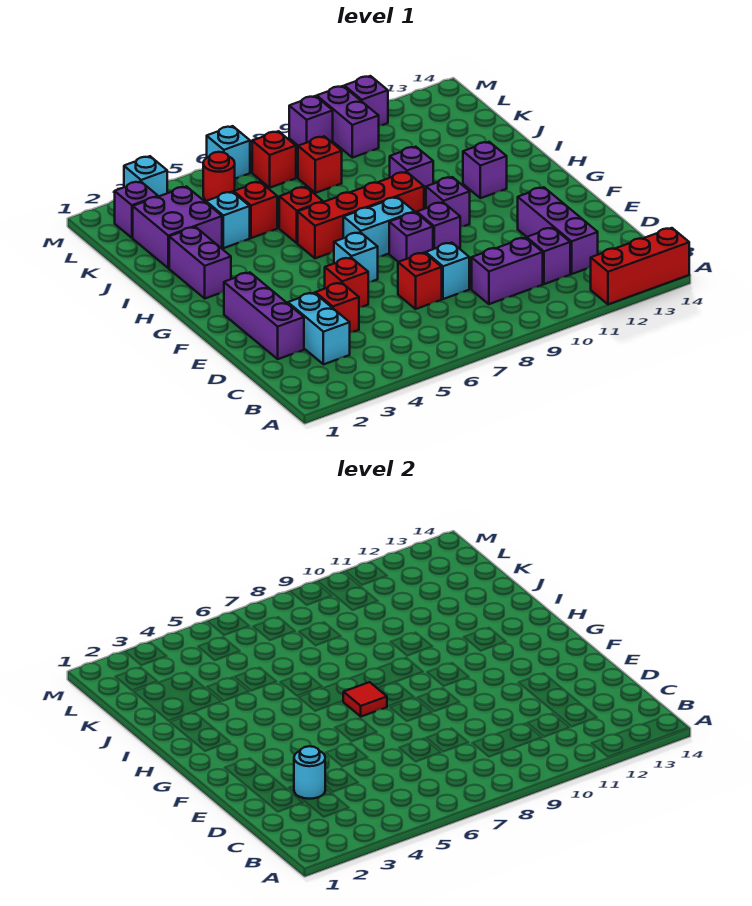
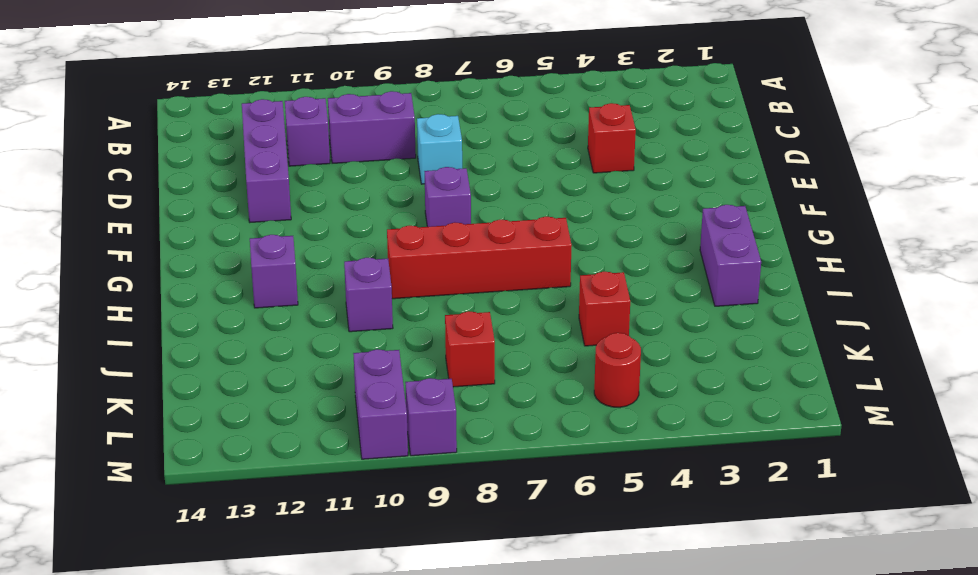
none -> red 1x3 brick [591,228,689,304]
none -> cyan 1x2 brick [288,293,350,364]
none -> purple 1x3 brick [224,273,304,359]
none -> red 1x1 brick [398,253,442,309]

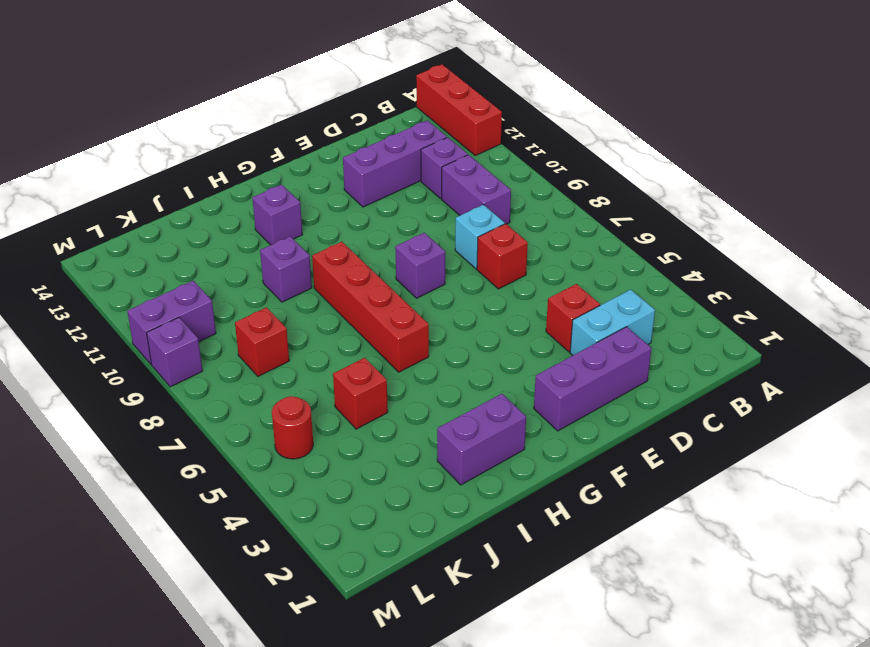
none -> red 1x1 brick [325,258,368,307]
none -> cyan 1x1 brick [334,232,378,282]
none -> purple 1x1 brick [417,202,460,249]
none -> cyan 1x2 brick [343,197,414,257]

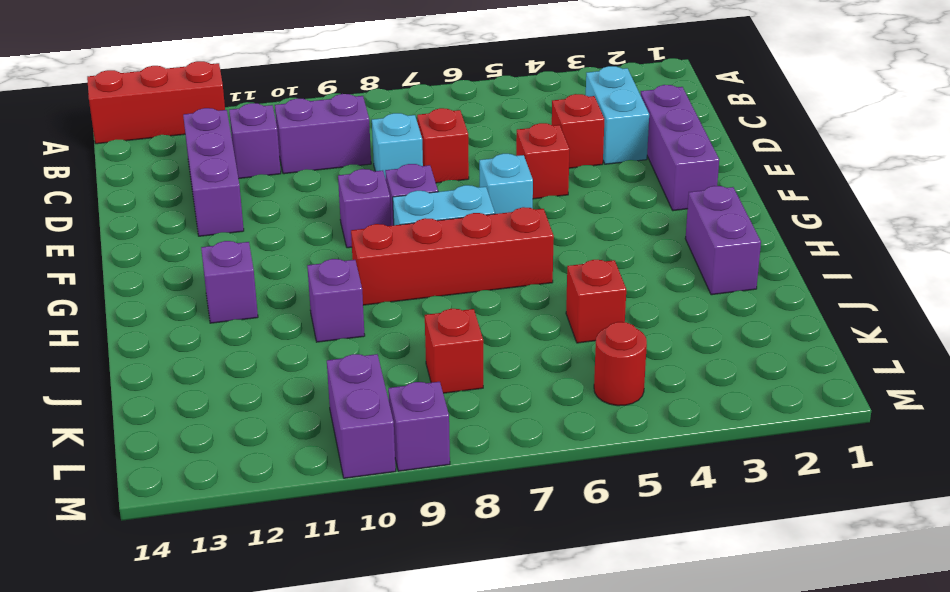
none -> purple 1x1 brick [426,177,470,227]
none -> red 1x1 brick [279,187,323,243]
none -> purple 2x2 brick [133,187,222,268]
none -> cyan 1x1 brick [206,192,250,248]

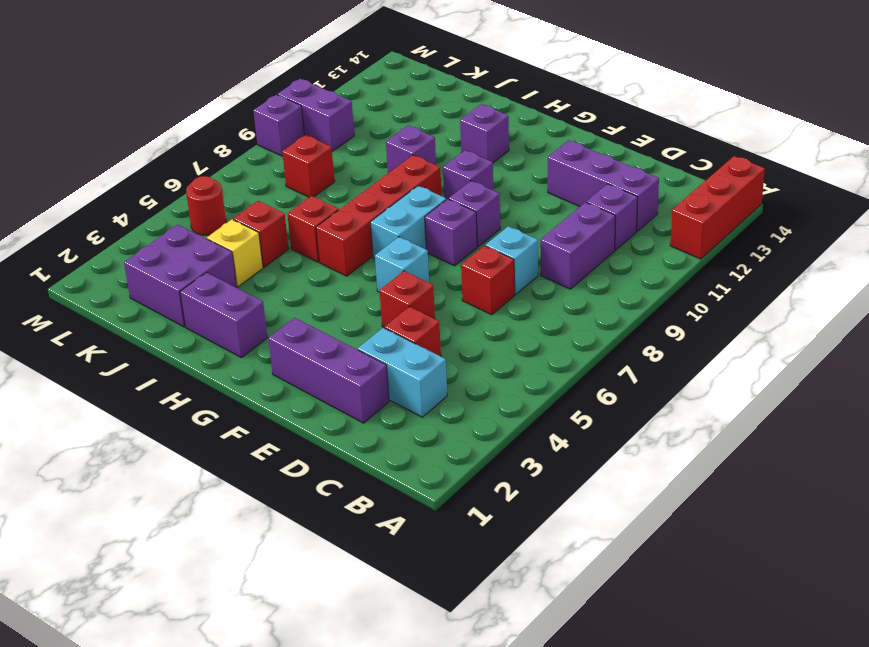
yellow 1x1 brick [207,220,263,287] -> cyan 1x1 brick [206,192,250,248]
none -> purple 1x1 brick [115,181,158,238]
none -> red 1x1 brick [252,131,296,188]
none -> cyan 1x1 brick [124,156,167,197]
none -> cyan 1x1 brick [207,126,250,179]

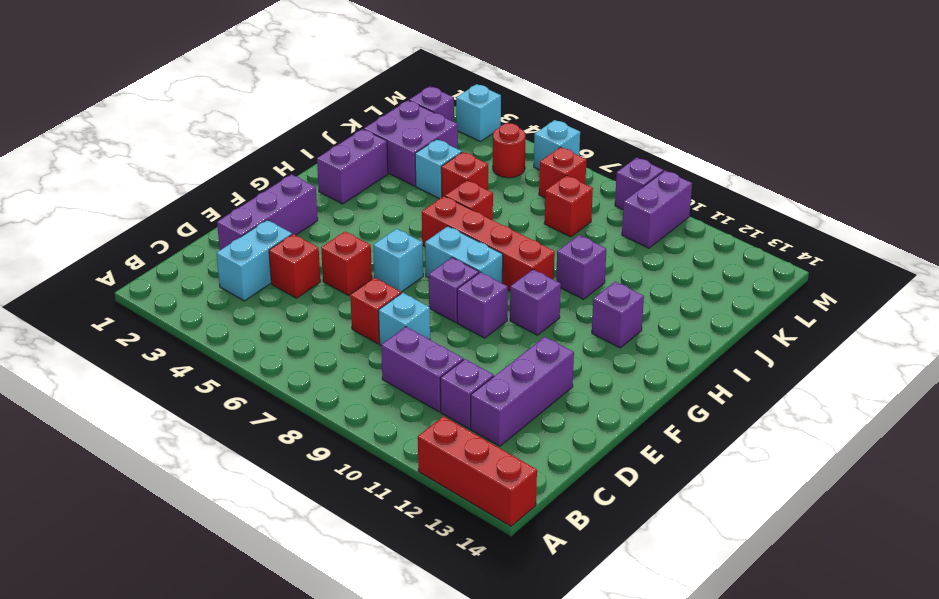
none -> purple 1x1 brick [344,76,388,126]
none -> cyan 1x1 round brick [294,746,325,799]
none -> red 1x1 tile [343,682,387,717]

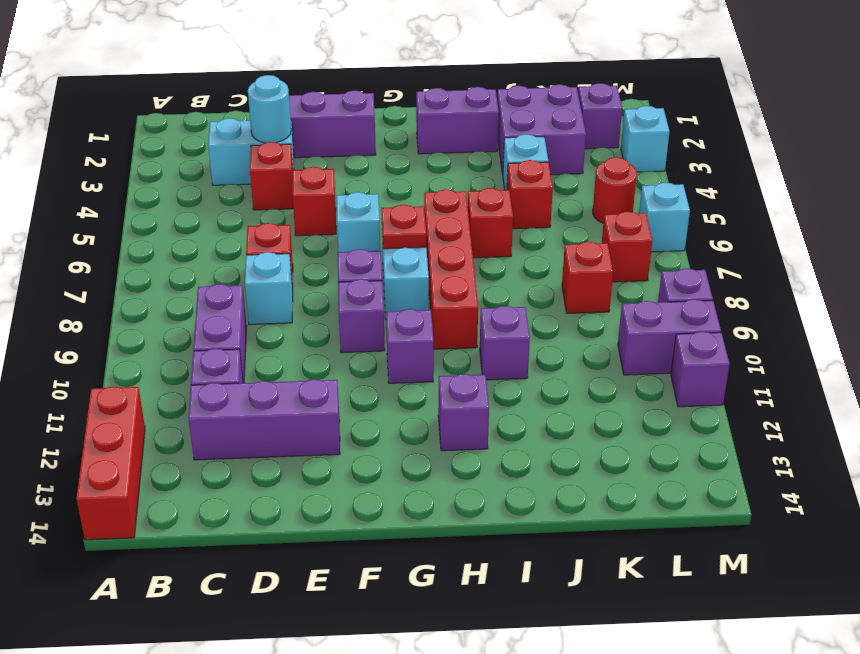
red 1x1 plate [381,205,426,249] -> red 1x1 tile [343,682,387,717]

